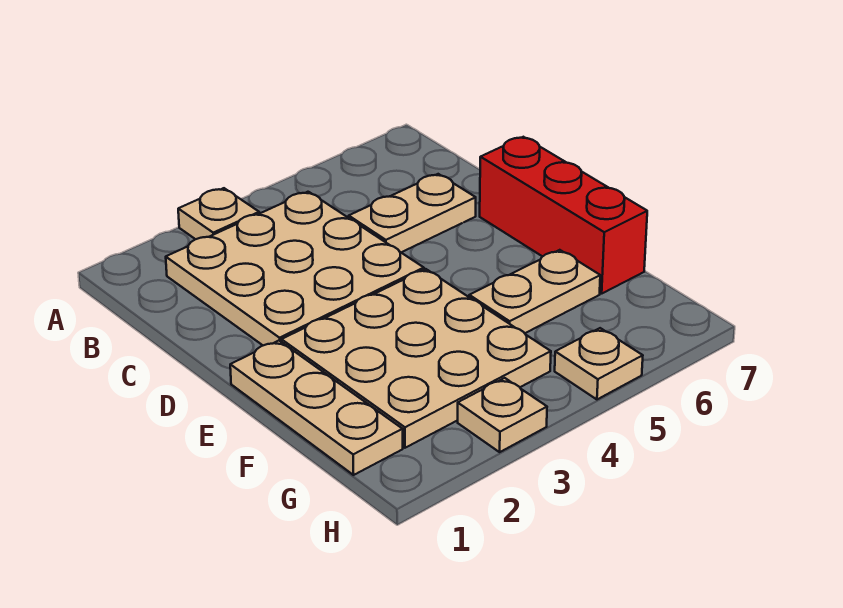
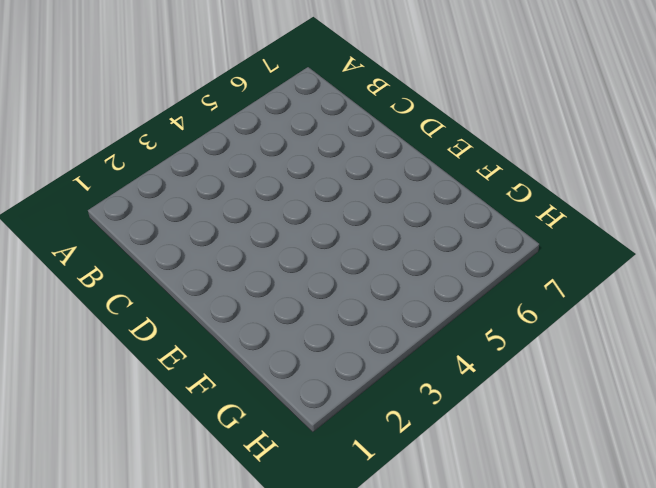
none -> tan 1x1 plate [178,188,259,239]
none -> tan 3x3 plate [166,192,424,345]

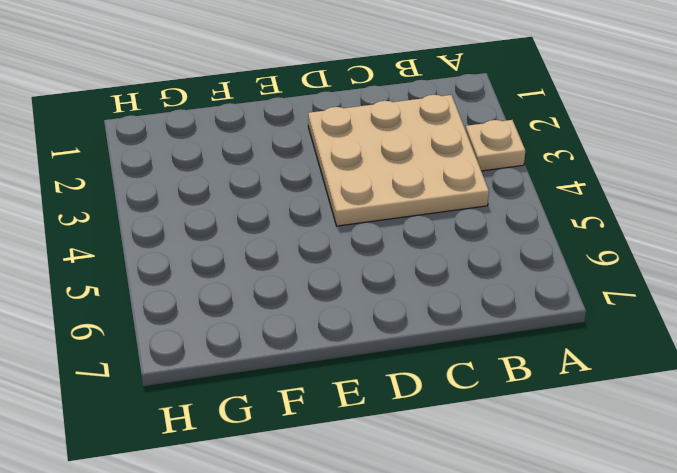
none -> tan 1x2 plate [349,174,476,253]
none -> red 1x3 brick [480,137,647,294]

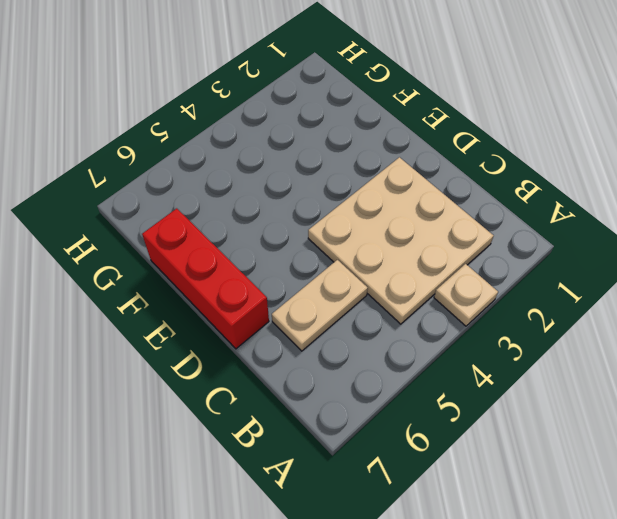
none -> tan 1x3 plate [230,341,403,475]
none -> tan 3x3 plate [281,269,551,448]

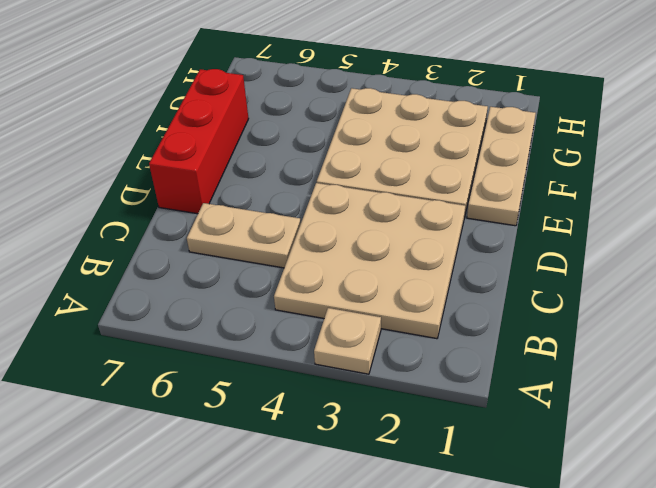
none -> tan 1x2 plate [469,250,600,333]
none -> tan 1x1 plate [458,378,547,452]

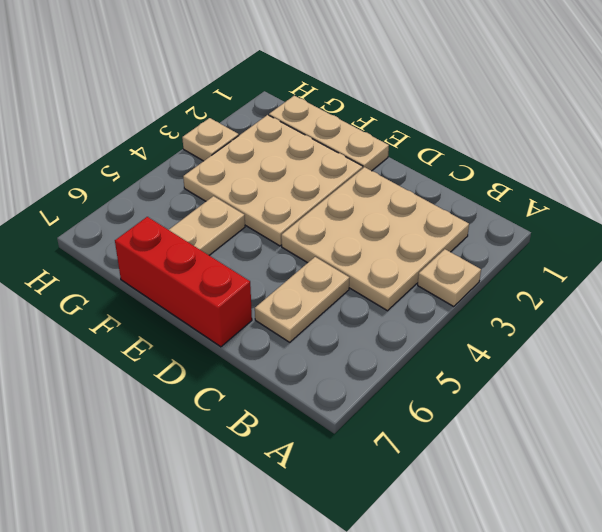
none -> tan 1x1 plate [555,328,643,399]

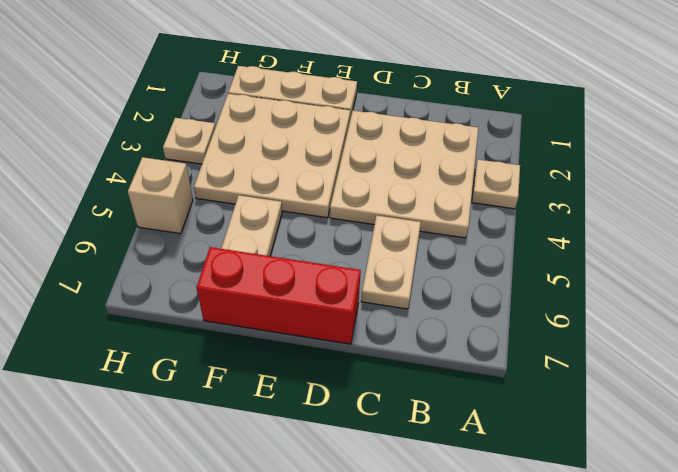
tan 1x1 brick [128,157,193,234] -> tan 1x1 plate [555,328,643,399]

